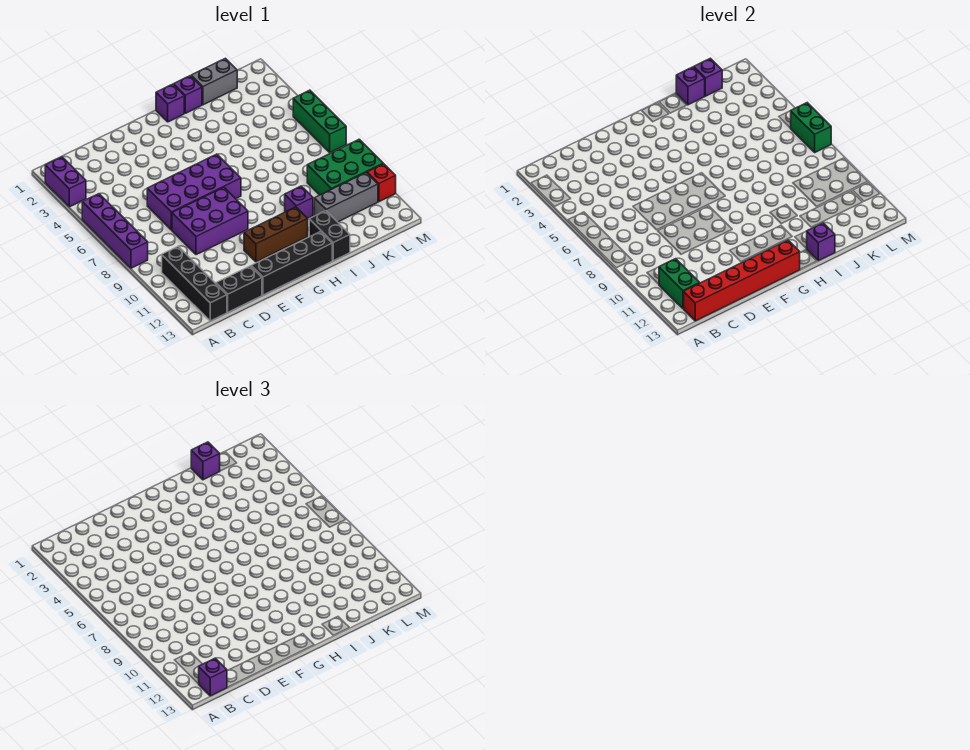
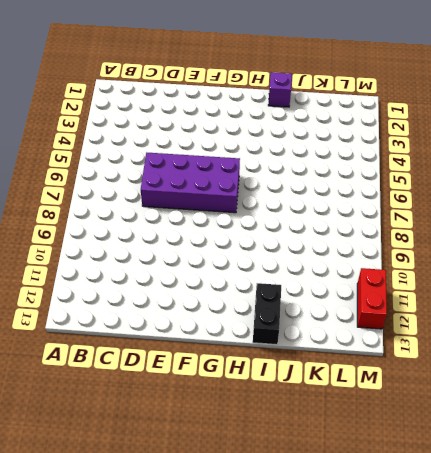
red 1x2 brick [357,268,387,329] -> red 1x1 brick [367,164,396,202]
none -> purple 1x2 brick [45,157,86,207]
none -> purple 1x4 brick [82,194,148,268]
none -> black 1x4 brick [162,246,227,321]

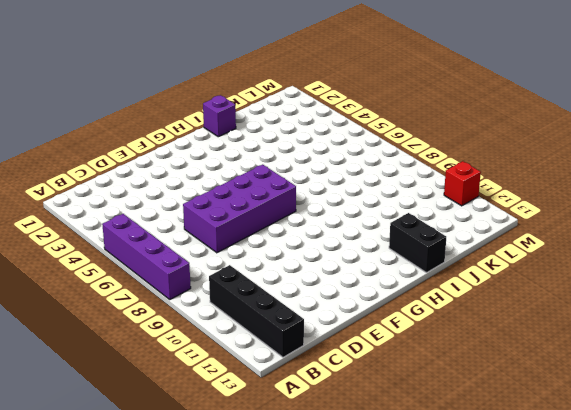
none -> purple 1x2 brick [45,157,86,207]
none -> black 1x2 brick [216,266,262,312]
none -> purple 2x3 brick [172,187,248,255]

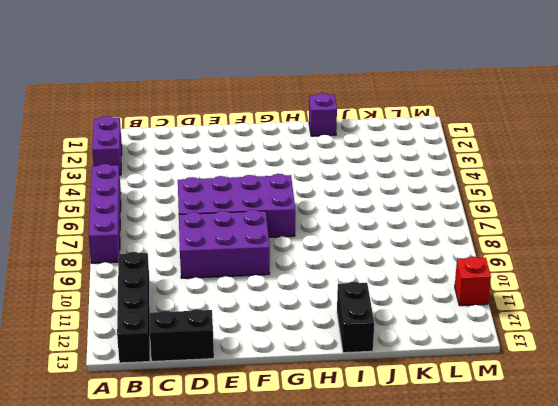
none -> black 1x4 brick [251,232,332,295]
none -> brown 1x3 brick [244,207,308,262]
none -> purple 1x1 brick [156,84,184,122]

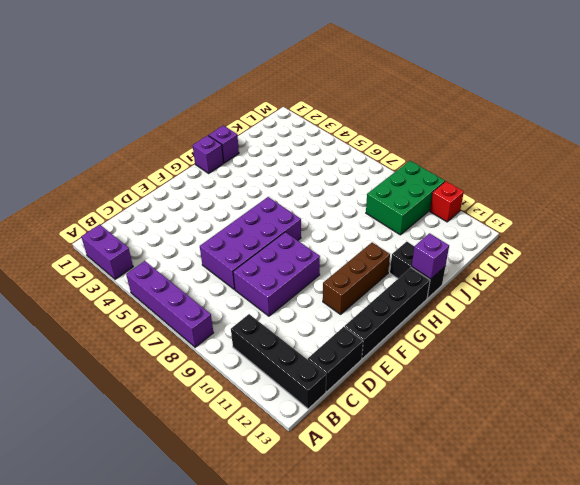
none -> purple 1x1 brick [285,186,313,218]
none -> grey 1x2 brick [191,58,237,105]
none -> grey 1x3 brick [314,173,378,222]

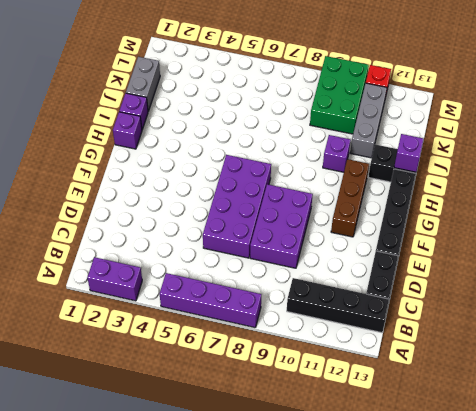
none -> green 1x3 brick [293,90,346,152]
none -> green 1x2 brick [659,259,699,308]
none -> red 1x6 brick [683,240,800,321]

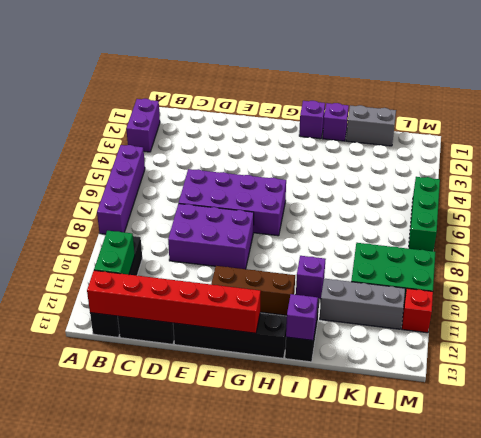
none -> purple 1x1 brick [676,67,705,105]
none -> purple 1x1 brick [694,58,722,96]
none -> green 1x2 brick [791,103,831,152]

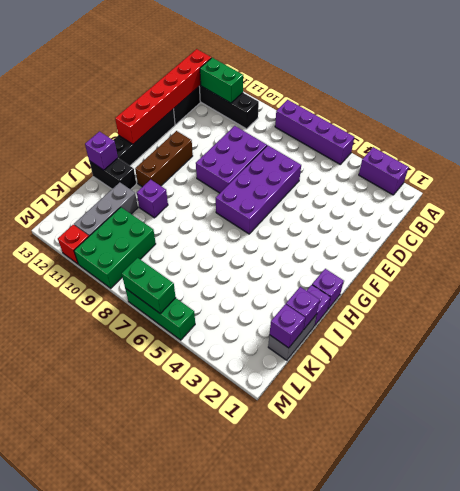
none -> purple 1x1 brick [199,658,227,696]
none -> purple 1x1 brick [191,442,220,480]

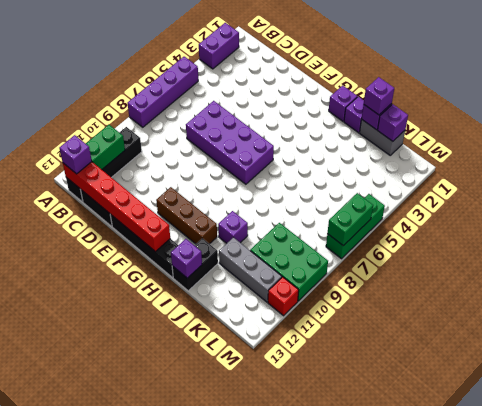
none -> purple 2x3 brick [172,187,248,255]

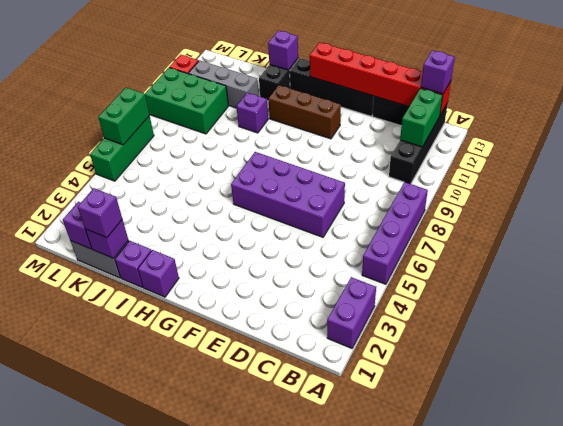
none -> purple 2x3 brick [172,187,248,255]

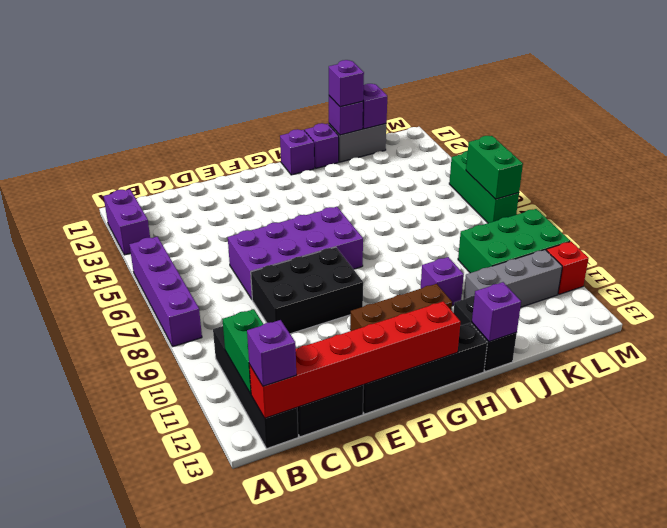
black 2x3 brick [251,247,363,334] -> purple 2x3 brick [172,187,248,255]

